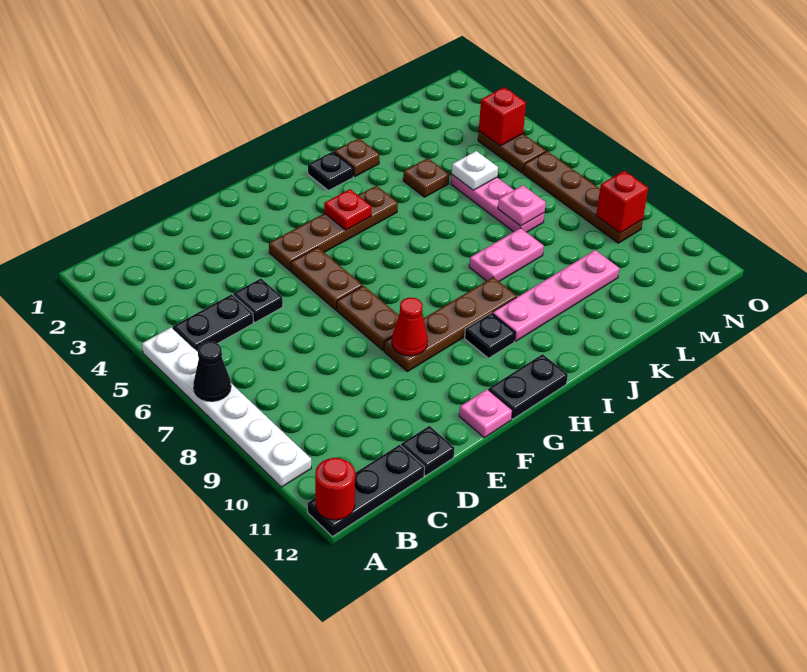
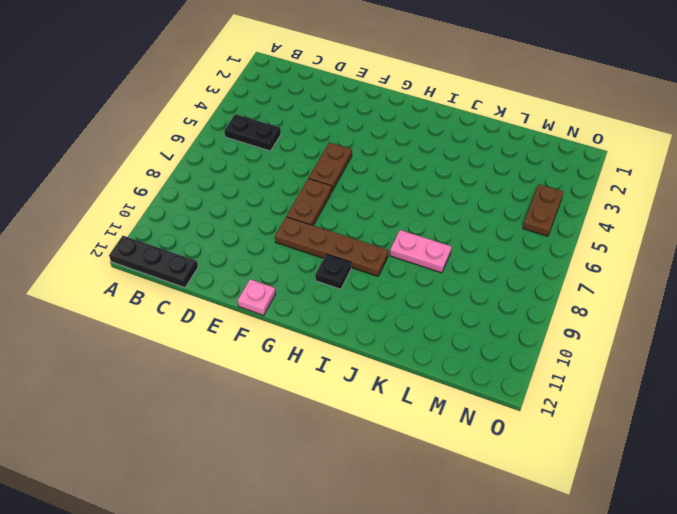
none -> white 1x6 plate [142,327,311,487]
none -> black 1x1 plate [233,278,283,322]
none -> black 1x1 plate [401,426,454,476]

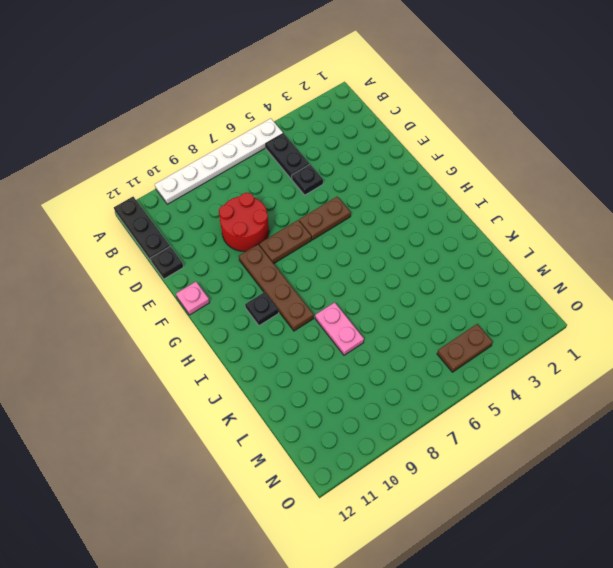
red 2x2 round brick [219,193,269,251] -> none
none -> brown 1x4 plate [269,186,398,271]
none -> black 1x2 plate [488,354,568,419]
none -> black 1x1 plate [308,152,353,191]

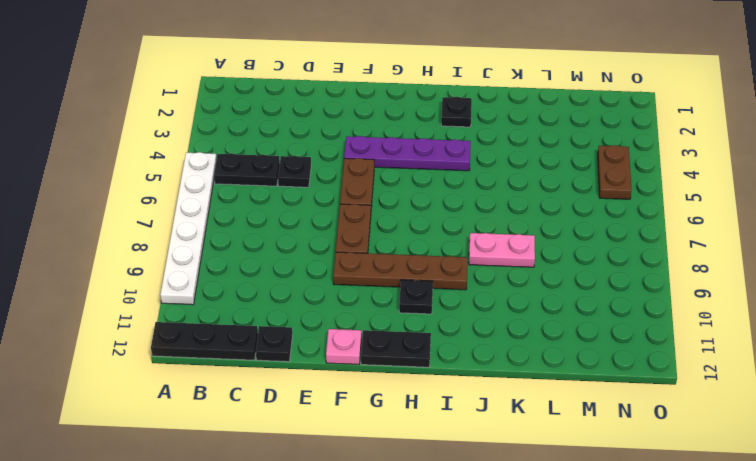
purple 1x4 plate [344,136,471,171] -> brown 1x4 plate [269,186,398,271]
none -> pink 1x4 plate [492,250,619,341]
none -> brown 1x1 plate [334,138,379,177]
none -> brown 1x1 plate [403,158,449,197]

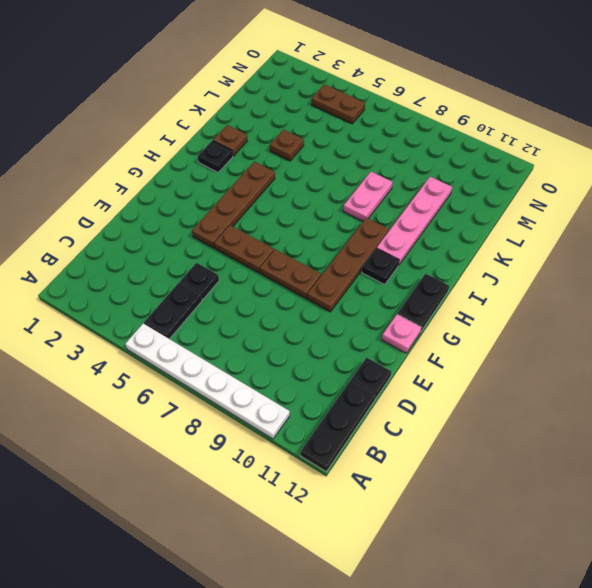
none -> pink 1x3 plate [451,175,545,232]
none -> brown 1x4 plate [523,151,643,243]
none -> black 1x1 cone [193,342,231,401]

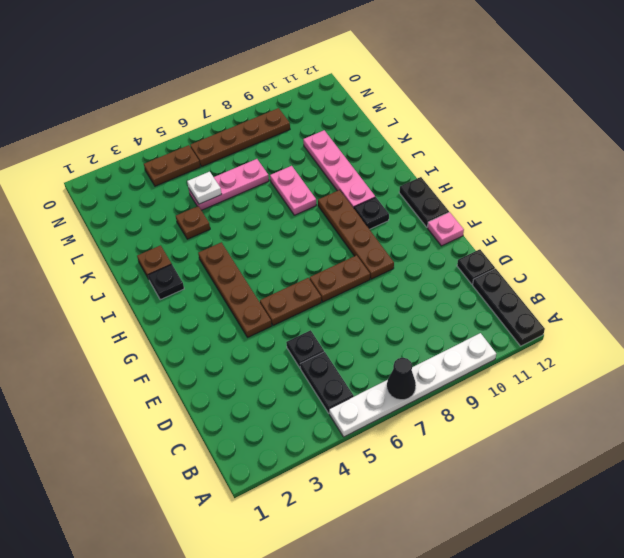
none -> red 1x1 round brick [315,458,355,520]
none -> red 1x1 cone [392,298,428,356]
none -> red 1x1 plate [324,189,371,230]

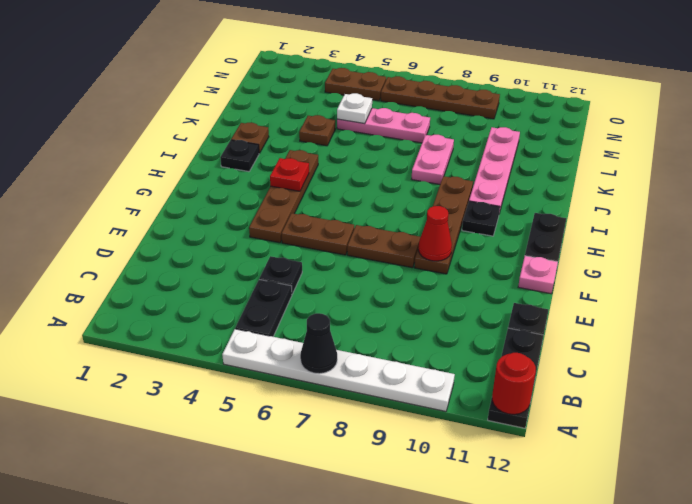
none -> pink 1x1 plate [498,185,546,226]
none -> red 1x1 brick [479,87,526,146]
none -> red 1x1 brick [596,171,648,233]

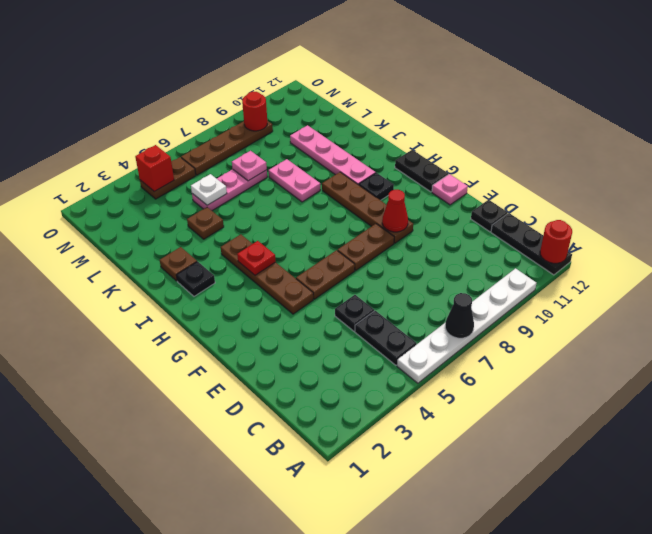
red 1x1 round brick [242,92,267,131] -> red 1x1 brick [596,171,648,233]

